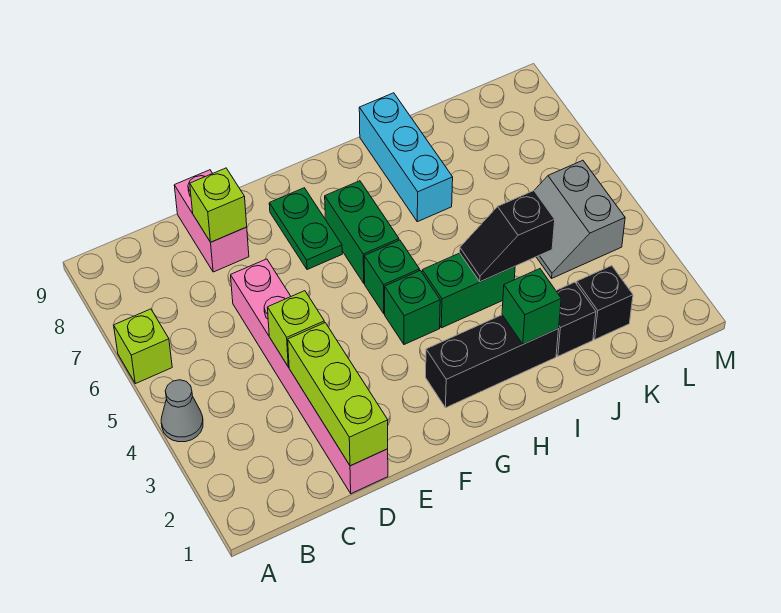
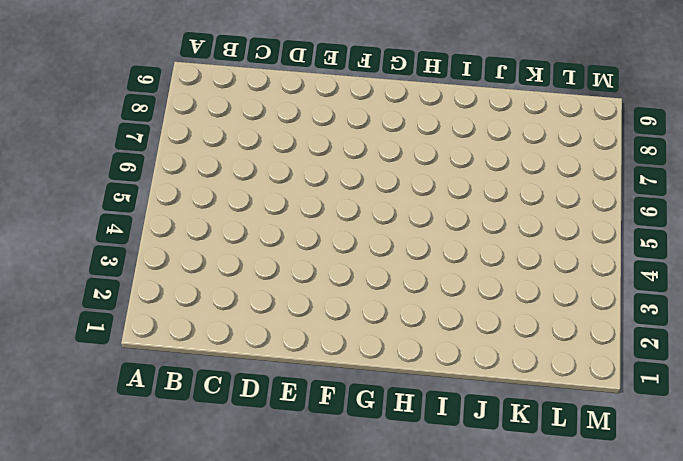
none -> grey 1x1 cone [161,380,203,442]
none -> lime 1x1 brick [114,309,172,384]
none -> pink 1x6 brick [231,259,388,494]

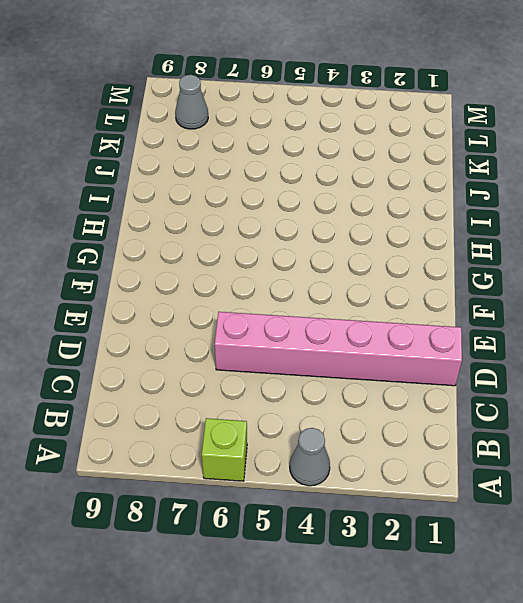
grey 1x1 cone [175,75,208,129] -> none
none -> pink 1x2 brick [174,170,249,272]
none -> green 1x2 plate [269,188,342,270]
none -> black 1x3 brick [426,315,559,408]

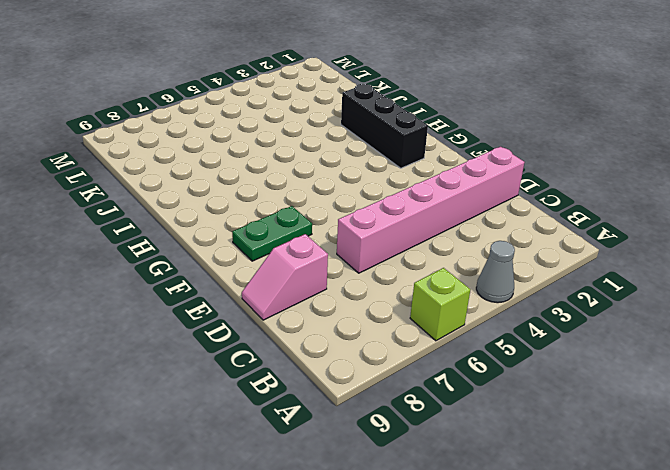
pink 1x2 slope [242,234,328,320] -> pink 1x2 brick [174,170,249,272]
none -> green 1x1 brick [385,271,440,345]
none -> green 1x1 brick [364,240,420,314]
none -> green 1x2 brick [325,181,399,283]

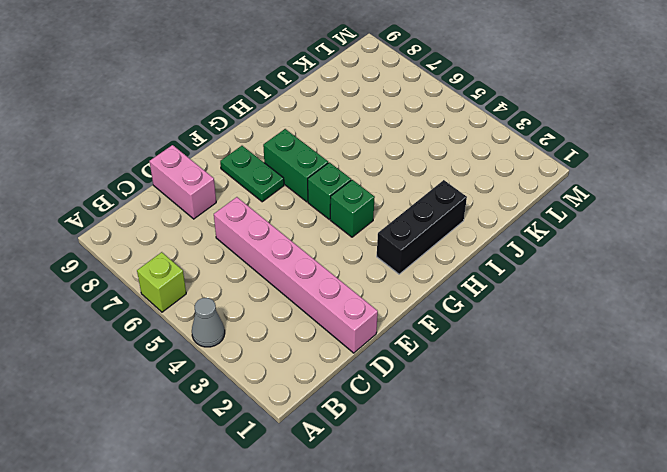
none -> green 1x2 brick [422,253,515,328]
none -> cyan 1x3 brick [359,93,453,222]
none -> black 1x1 brick [556,282,596,356]

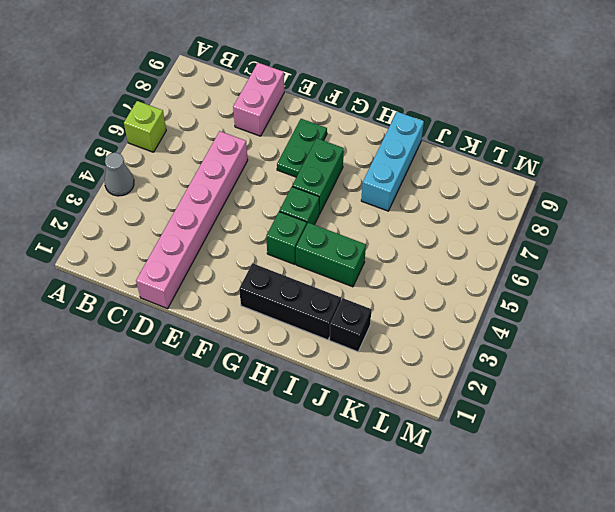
none -> black 1x1 brick [577,266,633,339]
none -> grey 2x2 slope [534,160,625,278]
none -> lime 1x3 brick [288,323,388,466]

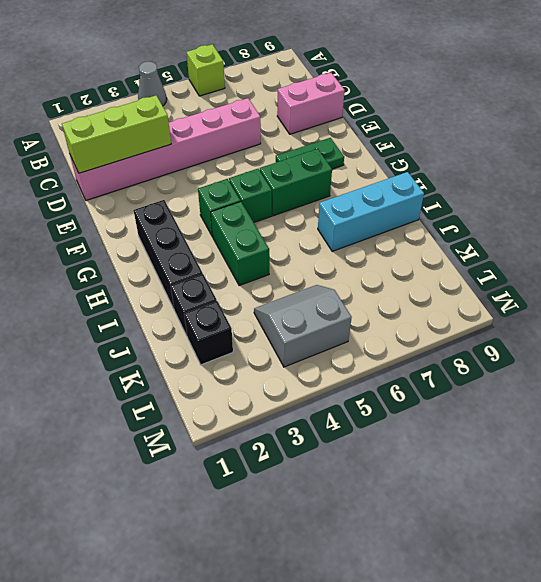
none -> lime 1x1 brick [267,291,324,367]
none -> lime 1x1 brick [190,168,247,242]
none -> green 1x1 brick [502,269,561,344]

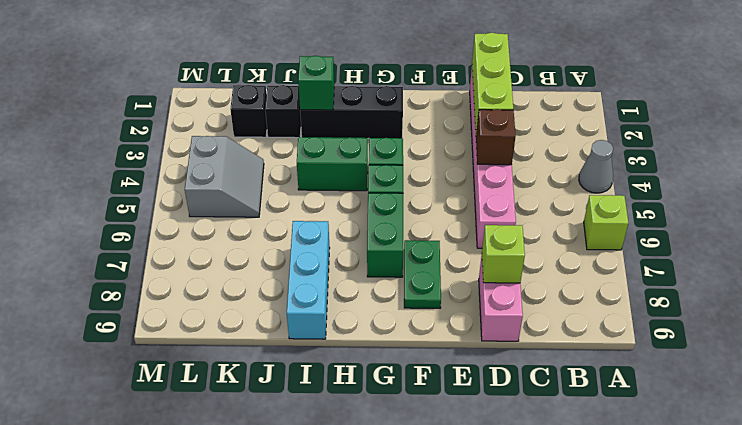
brown 1x1 brick [476,109,516,165] -> lime 1x1 brick [267,291,324,367]
none -> black 1x2 slope [460,191,555,282]

